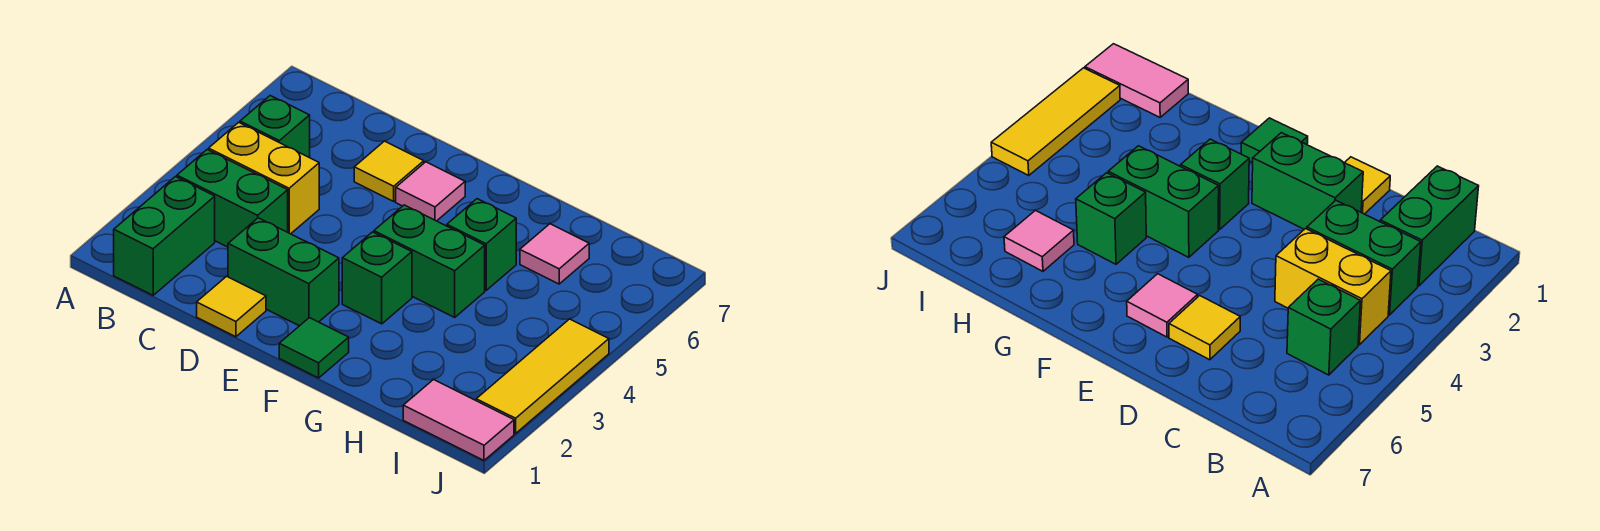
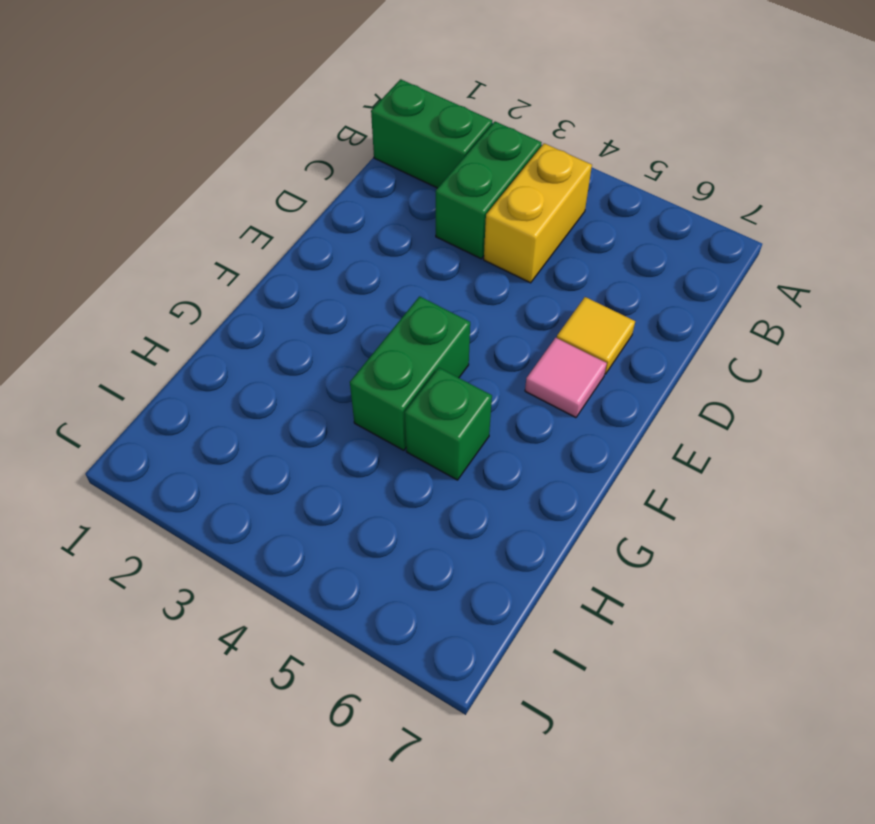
none -> green 1x1 brick [240,96,310,158]
none -> yellow 1x1 tile [197,276,266,337]
none -> green 1x2 brick [228,218,339,326]

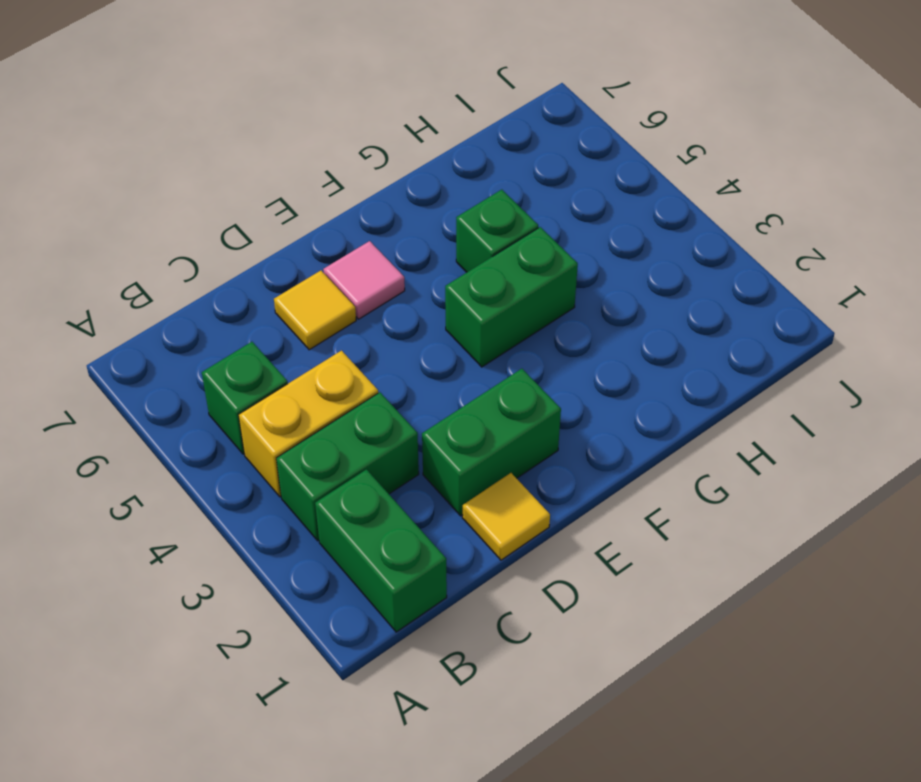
none -> green 1x1 tile [279,318,349,378]
none -> green 1x1 brick [342,232,412,324]
none -> pink 1x1 tile [520,224,589,284]

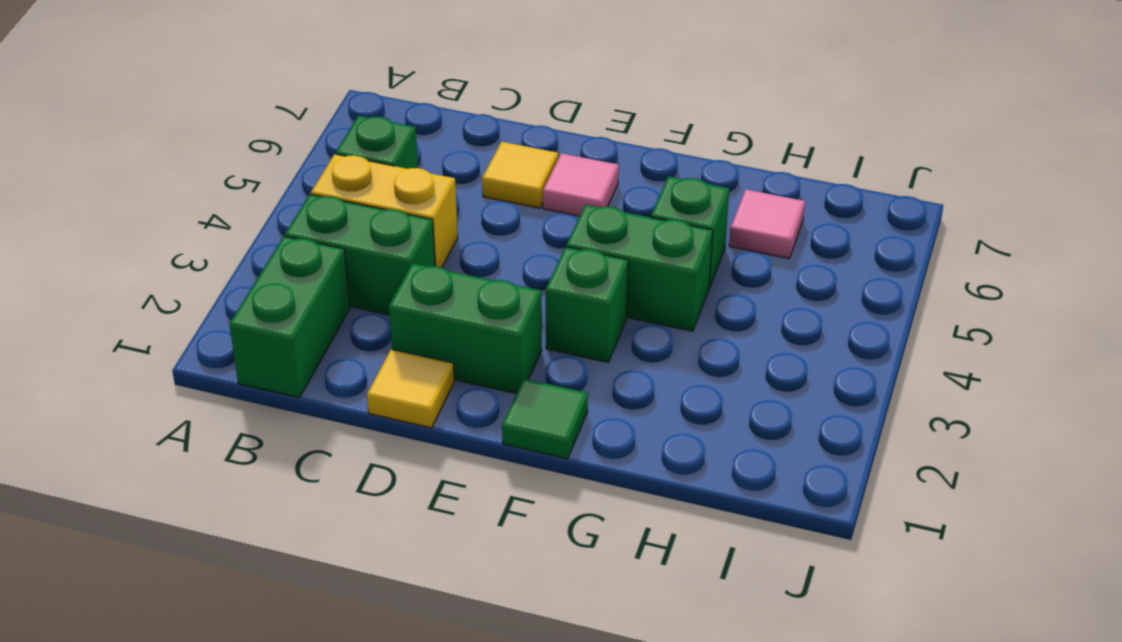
none -> pink 1x2 tile [403,379,514,460]
none -> yellow 1x3 tile [476,319,609,433]

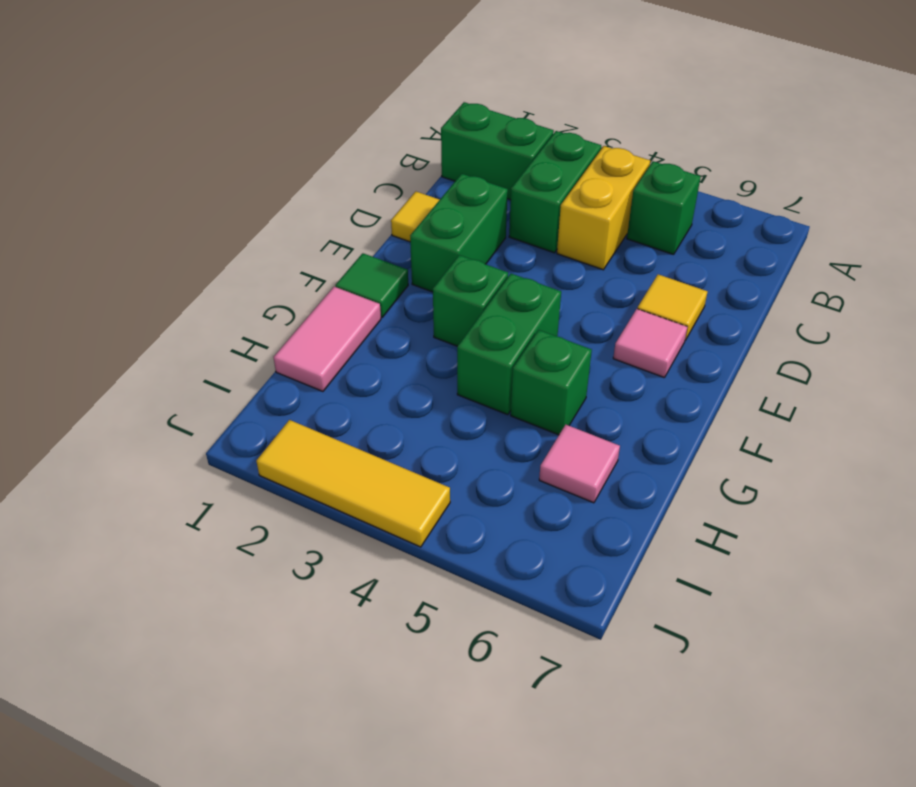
pink 1x2 tile [274,287,381,391] -> pink 1x2 tile moved to [403,379,514,460]

